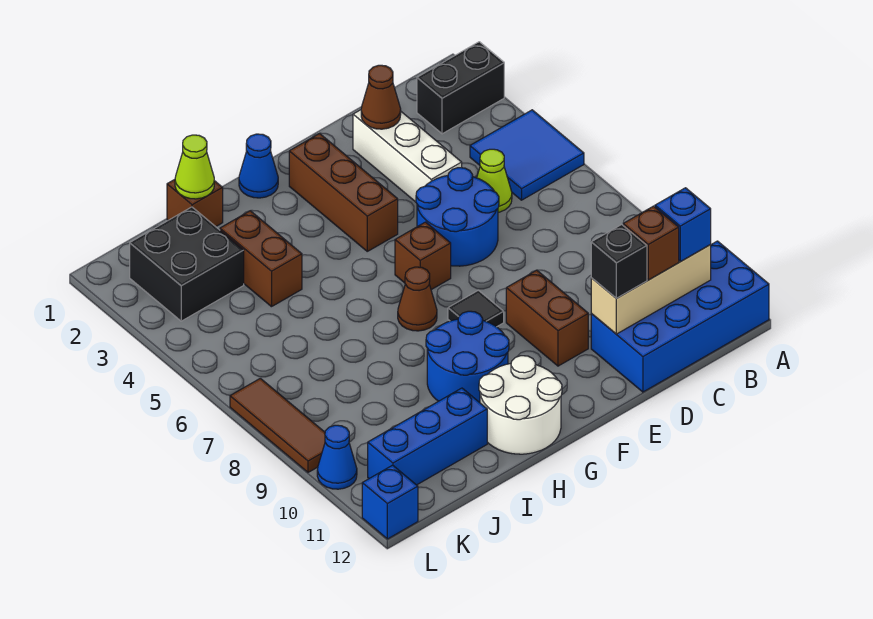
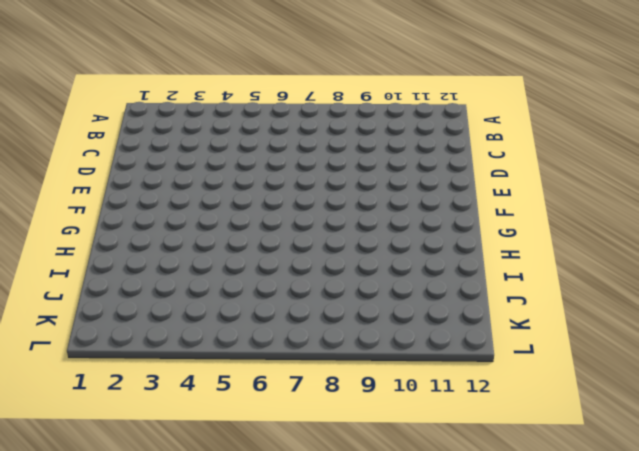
none -> black 1x2 brick [417,42,504,134]
none -> blue 2x2 tile [470,110,584,200]
none -> blue 2x4 brick [591,241,769,392]

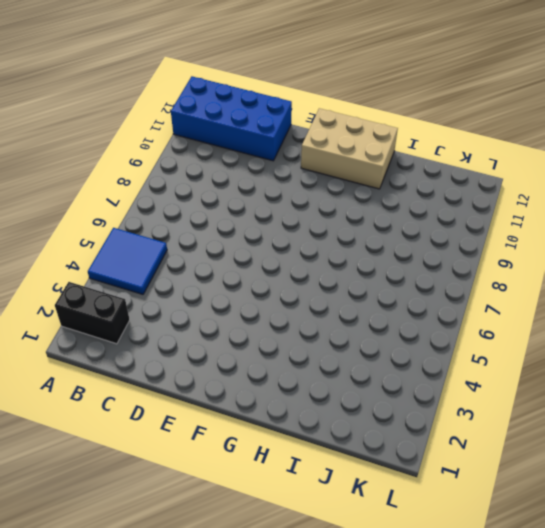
tan 2x3 brick [301,108,398,189] -> white 2x2 round brick [479,356,562,454]
none -> lime 1x1 cone [477,149,512,212]
none -> white 1x3 brick [353,110,462,202]
none -> blue 2x2 round brick [416,168,499,266]

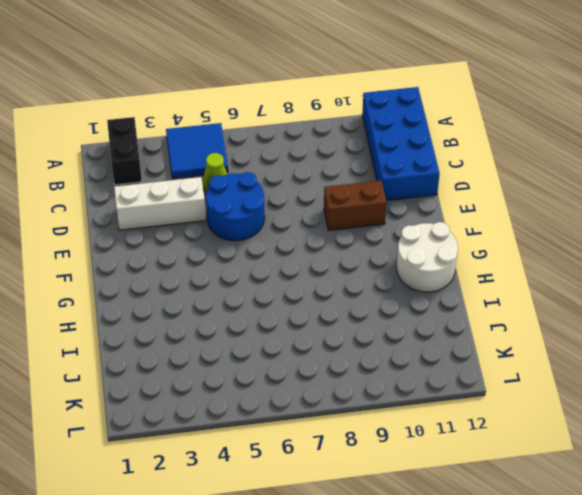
none -> brown 1x3 brick [289,133,398,251]
none -> brown 1x1 brick [395,222,451,290]
none -> black 1x1 tile [448,290,504,327]

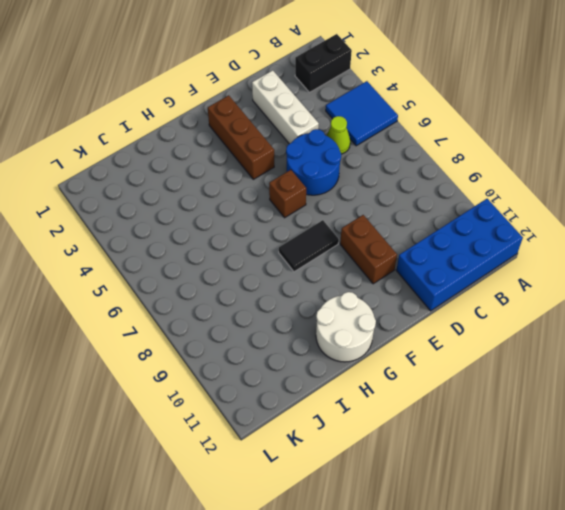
black 1x2 tile [279,220,339,272] -> black 1x1 tile [448,290,504,327]
none -> blue 1x1 cone [239,134,278,198]
none -> brown 1x1 cone [398,267,437,331]
none -> blue 2x2 round brick [426,311,509,403]

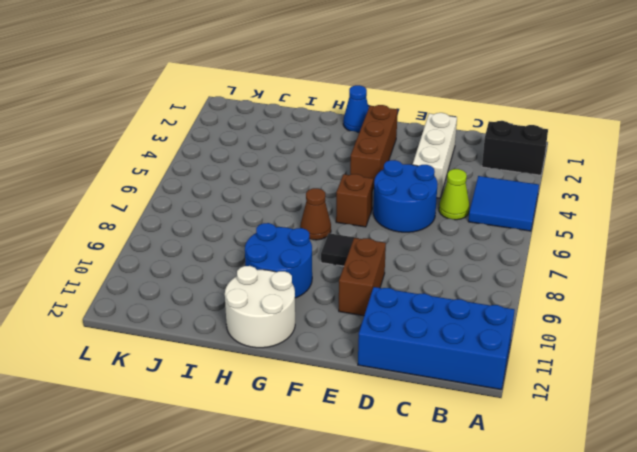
none -> brown 1x1 brick [167,179,223,227]
none -> brown 1x2 brick [220,211,302,307]
none -> blue 1x3 brick [368,388,487,485]

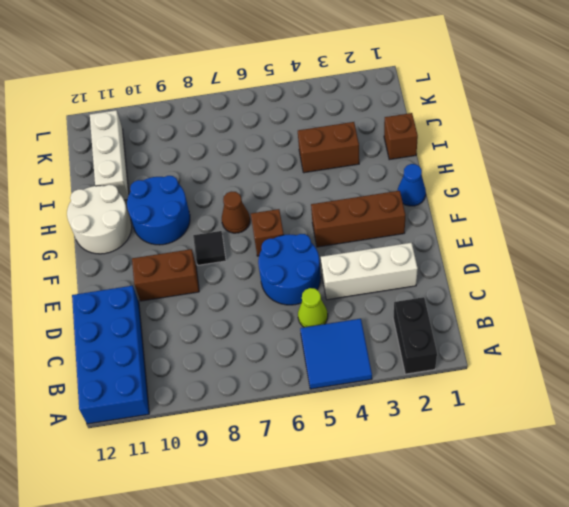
white 1x3 brick [90,110,129,200] -> blue 1x3 brick [368,388,487,485]
none -> black 2x2 brick [130,207,244,321]
none -> brown 1x3 tile [230,378,325,472]
none -> blue 1x1 cone [317,425,357,489]

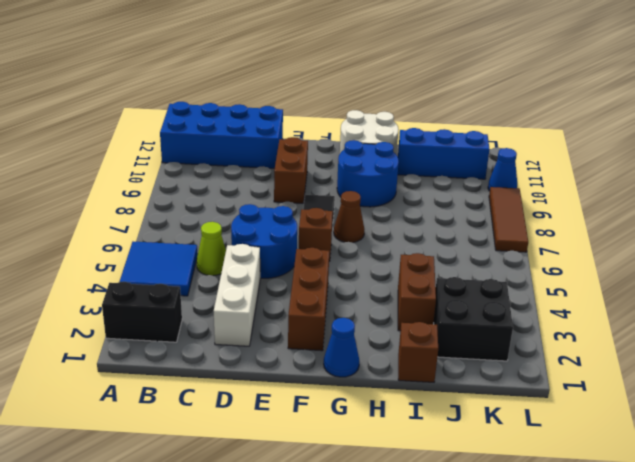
none -> blue 1x1 brick [362,465,418,539]
none -> tan 1x3 brick [591,245,711,334]
none -> brown 1x1 cone [361,65,401,129]

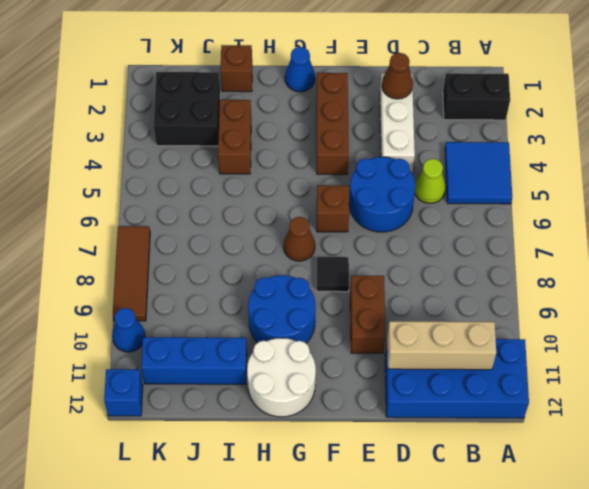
none -> lime 1x1 cone [175,135,214,199]
none -> blue 1x1 brick [655,188,711,262]
none -> brown 1x1 brick [623,206,679,280]

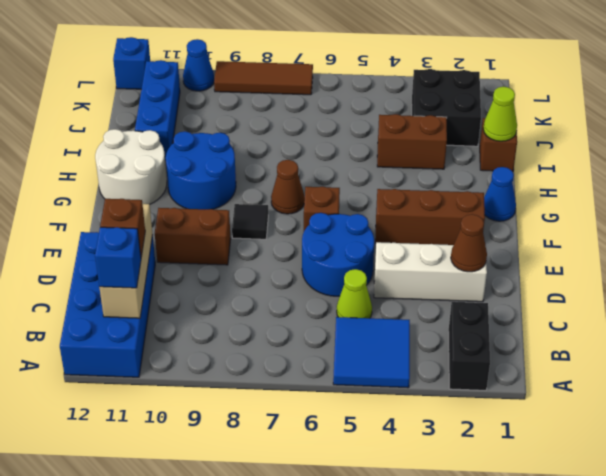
none -> black 1x1 brick [591,225,647,298]

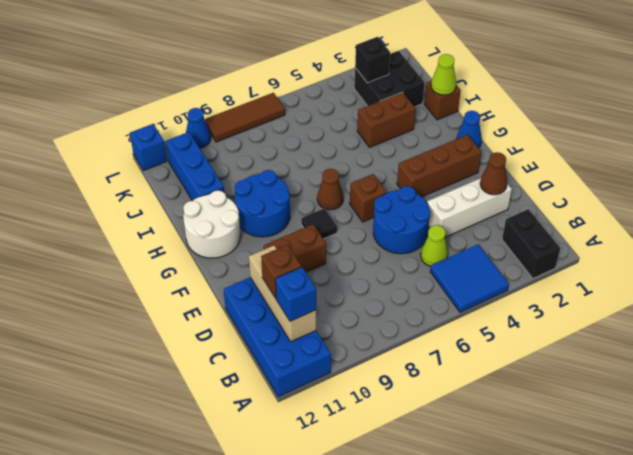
black 1x1 brick [355,37,390,83] -> black 1x1 brick moved to [591,225,647,298]

